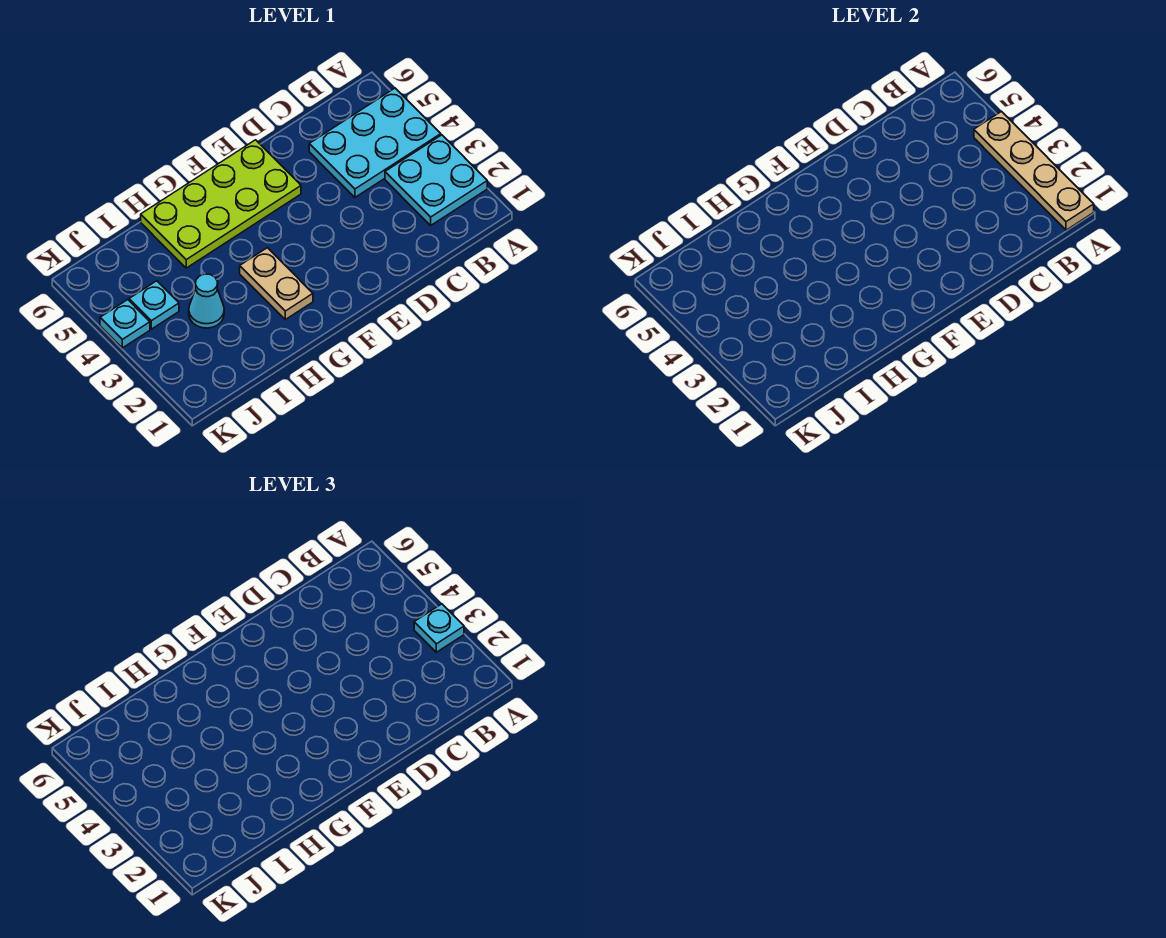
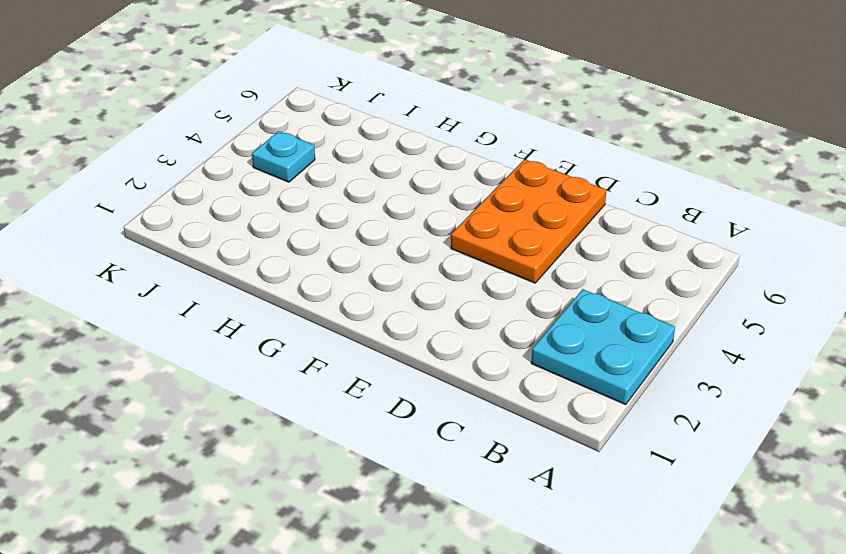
orange 2x3 plate [451,159,607,283] -> lime 2x4 plate [141,140,301,268]
none -> cyan 2x3 plate [309,88,441,197]
none -> tan 1x2 plate [240,248,313,319]

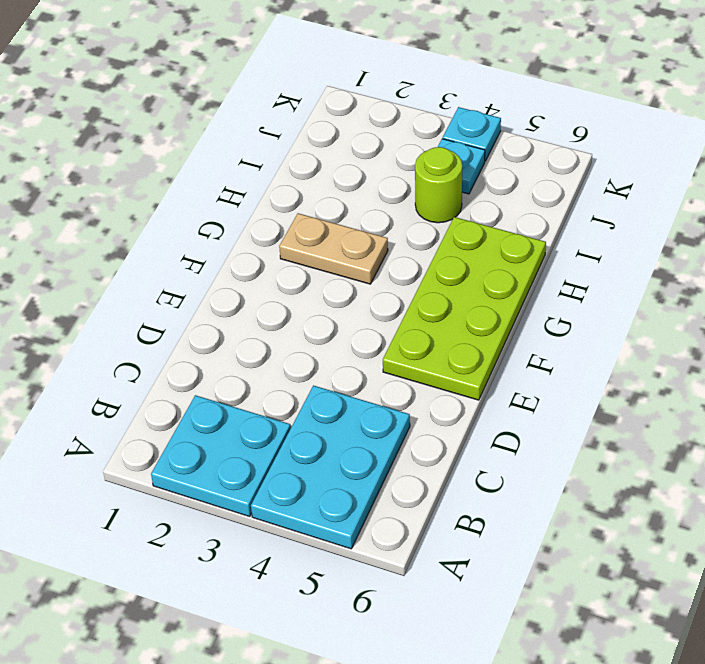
lime 1x1 round brick [415,147,462,223] -> none
none -> cyan 1x1 cone [189,274,224,328]
none -> tan 1x4 plate [974,112,1094,230]

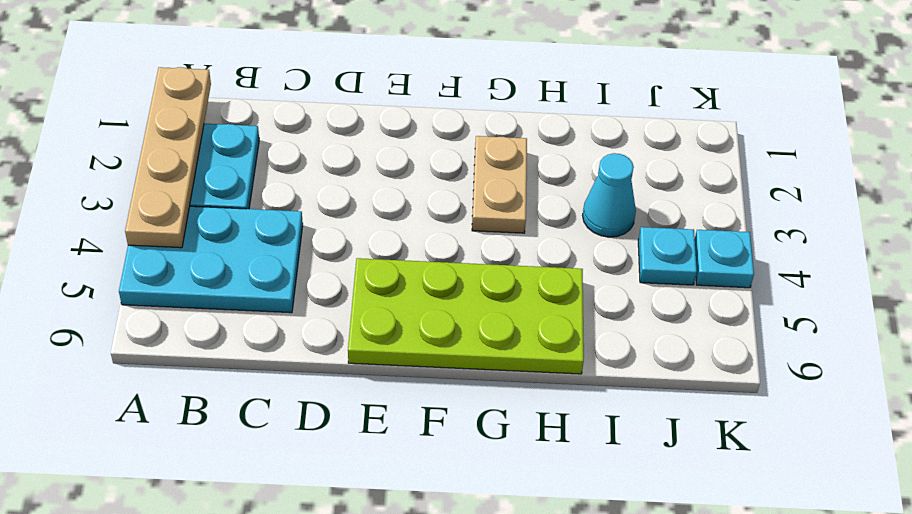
none -> cyan 1x1 plate [414,604,464,652]

